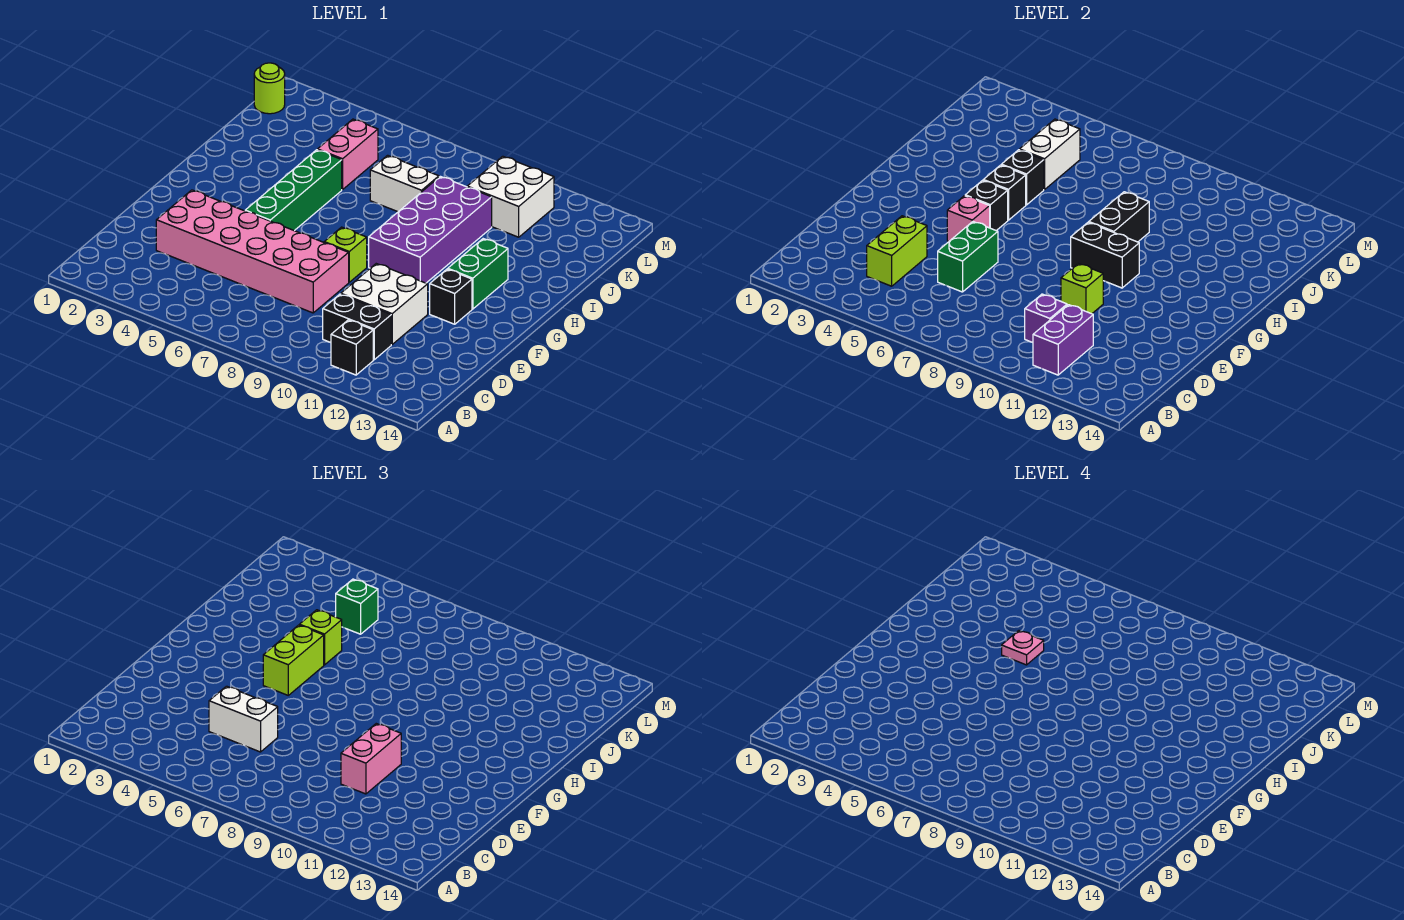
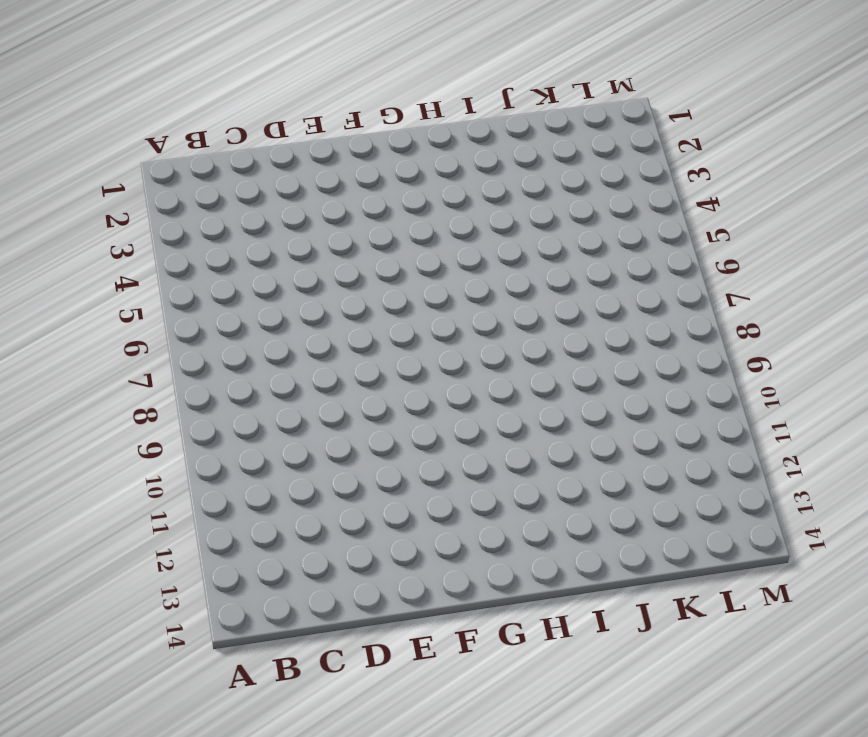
none -> black 1x1 brick [331,320,373,375]
none -> black 1x2 brick [323,294,391,360]
none -> pink 2x6 brick [156,190,349,313]
none -> white 2x2 brick [341,264,428,344]

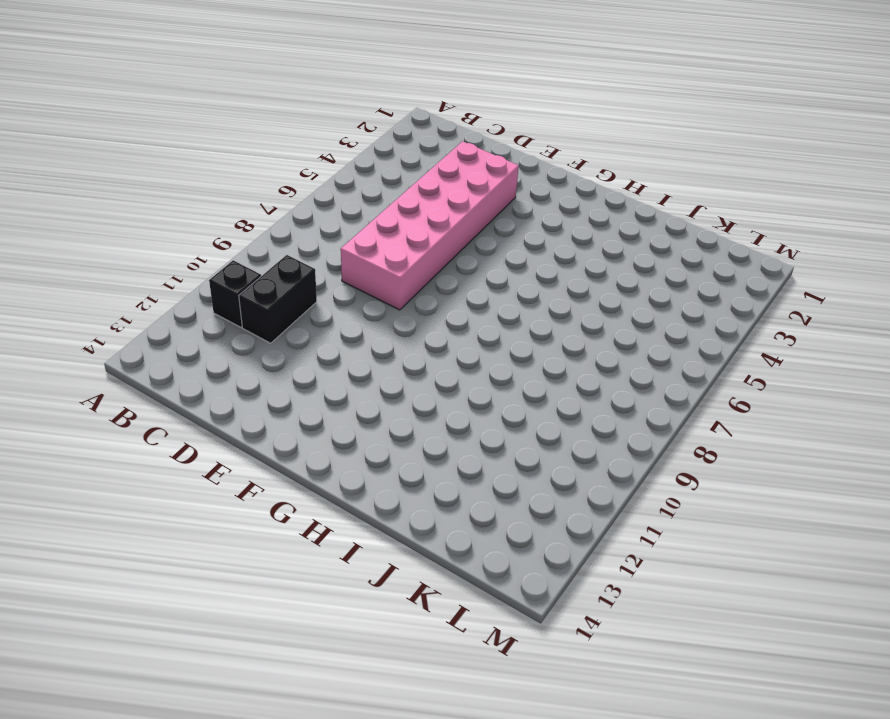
none -> white 2x2 brick [341,264,428,344]
none -> green 1x4 brick [245,150,342,231]
none -> lime 1x1 brick [324,227,367,282]
none -> black 1x1 brick [430,269,472,324]

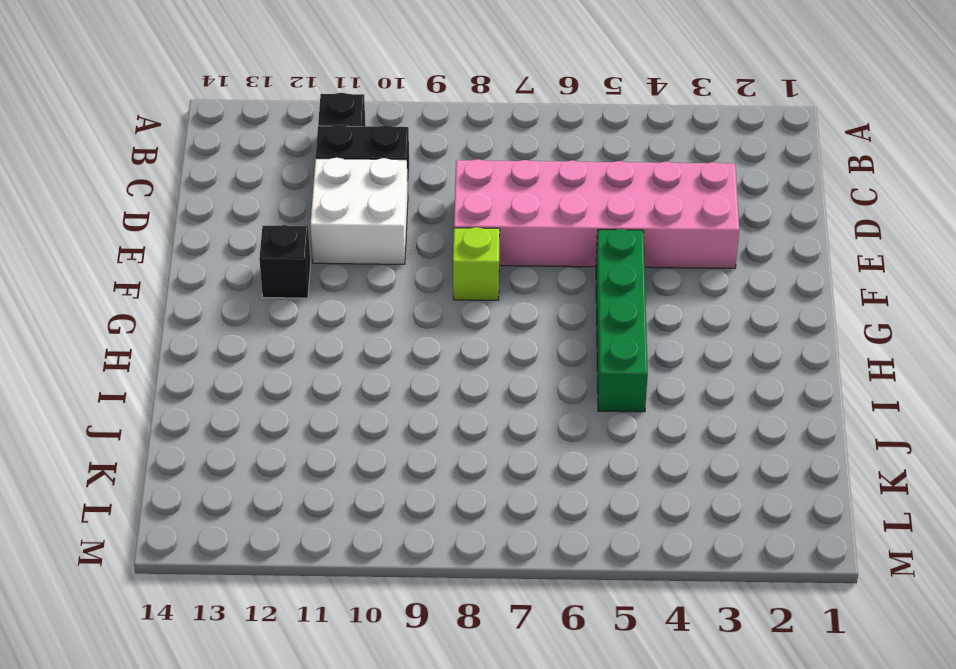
none -> purple 2x4 brick [369,176,492,283]
none -> green 1x2 brick [448,239,508,309]
none -> pink 1x2 brick [318,119,378,190]
none -> white 1x2 brick [370,155,439,212]

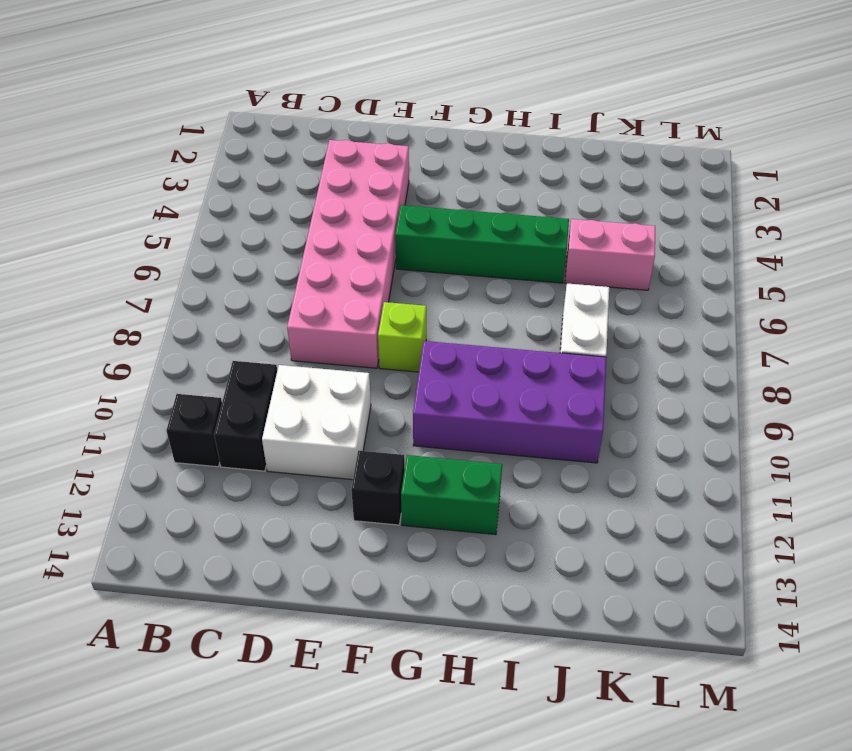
none -> white 2x2 brick [467,156,554,237]
none -> lime 1x1 round brick [254,63,285,114]
none -> purple 1x2 brick [1033,305,1093,375]
none -> lime 1x2 brick [867,216,927,286]

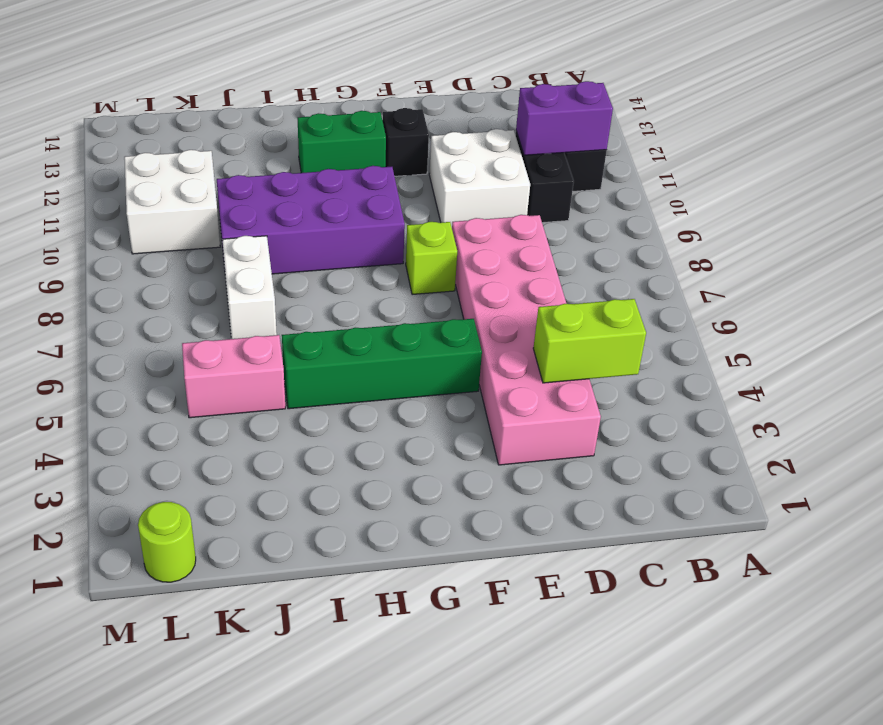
none -> purple 1x1 brick [1025,294,1067,343]
none -> green 1x2 brick [938,222,998,292]
none -> lime 1x1 brick [1061,264,1103,314]
none -> pink 1x1 brick [947,196,990,241]

